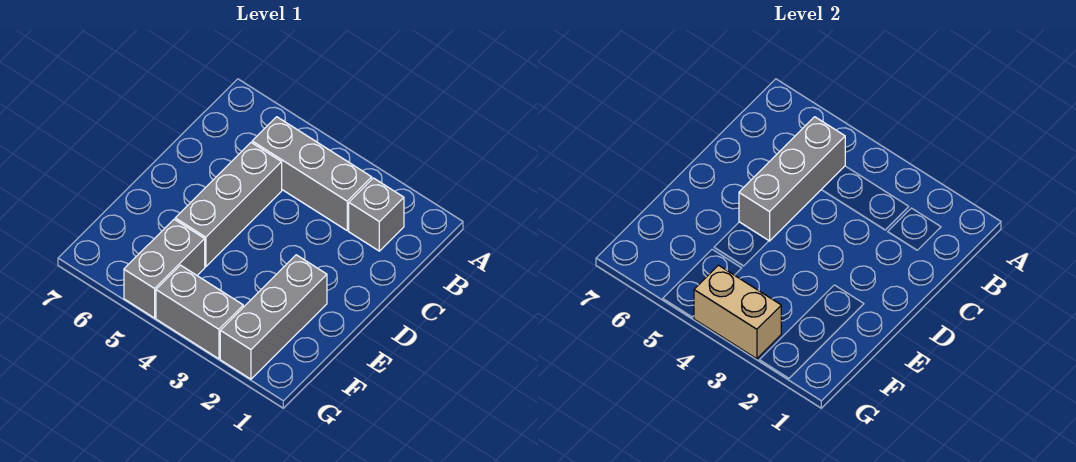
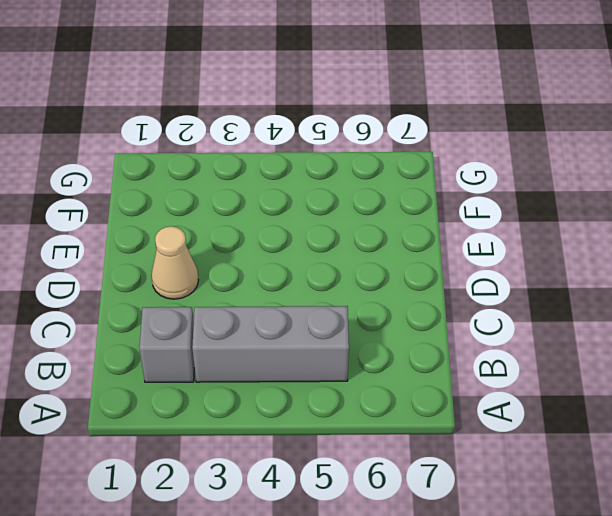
tan 1x1 cone [151,226,199,299] -> none
none -> grey 1x3 brick [175,143,282,267]
none -> grey 1x3 brick [220,255,327,379]

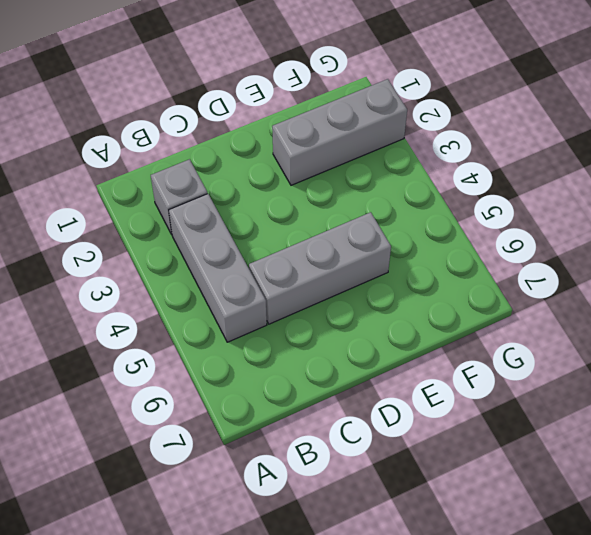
none -> grey 1x2 brick [124,219,205,318]
none -> grey 1x2 brick [156,265,243,359]

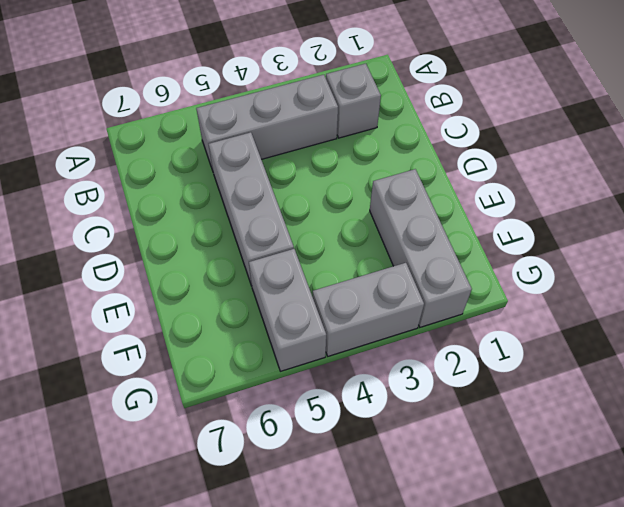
none -> grey 1x3 brick [739,117,845,241]
none -> tan 1x2 brick [694,265,781,359]

